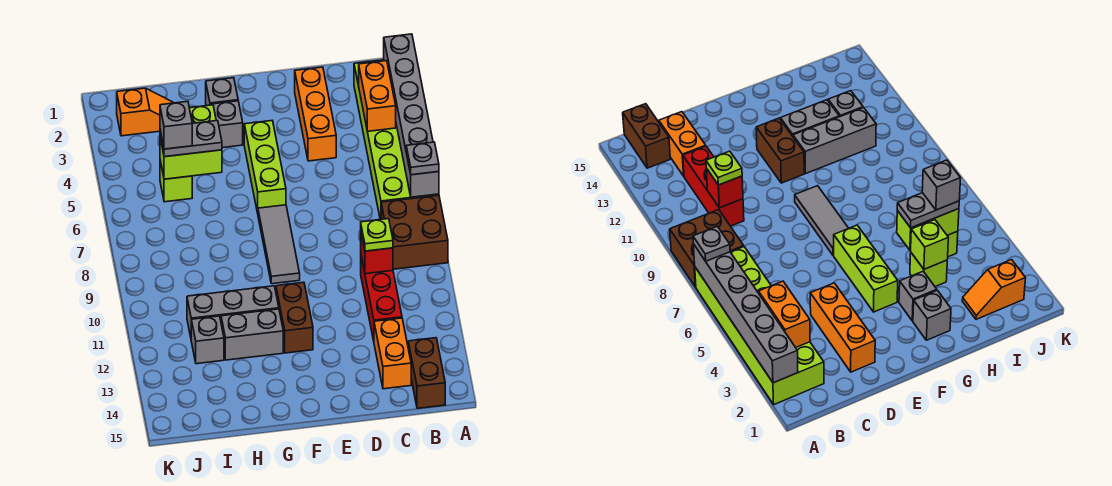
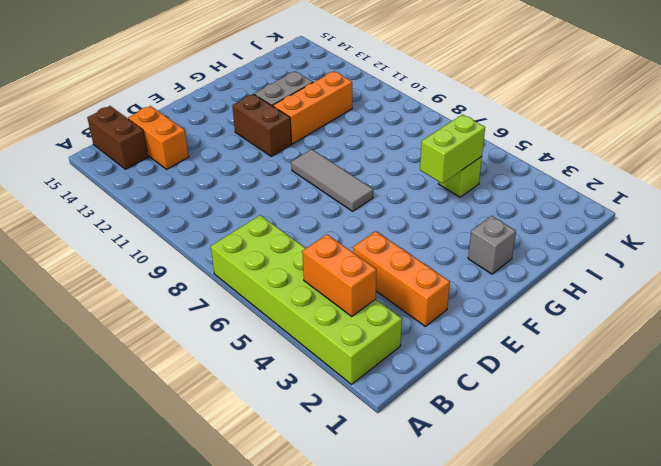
orange 1x3 brick [273,71,352,144] -> grey 1x3 brick [187,286,279,337]
none -> brown 2x2 brick [381,195,448,269]
none -> red 1x3 brick [361,257,402,341]
none -> lime 1x3 brick [244,121,286,213]

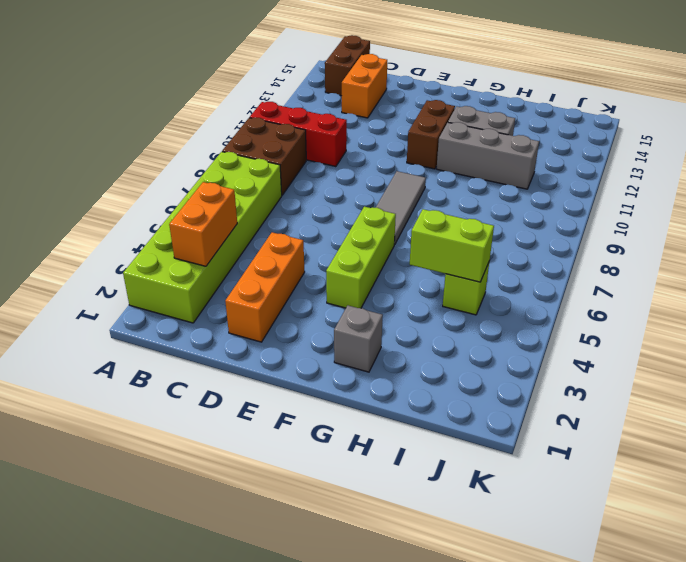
red 1x3 brick [250,102,347,167] -> red 1x3 brick turned to [361,257,402,341]
none -> grey 1x1 brick [210,101,243,148]
none -> lime 1x1 brick [910,253,947,287]
none -> orange 1x2 slope [117,88,174,136]

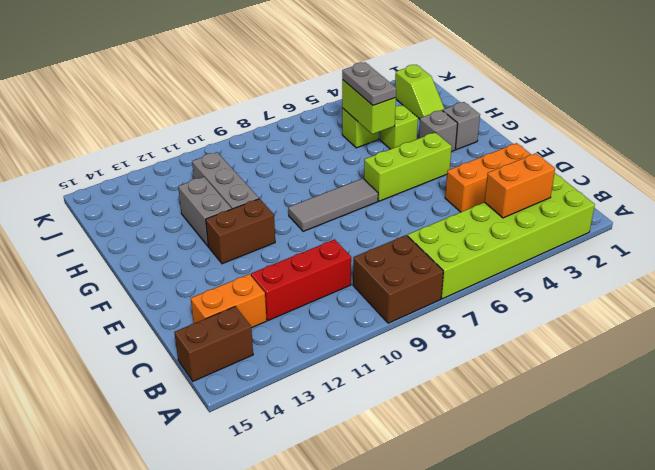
lime 1x2 slope [395,65,445,119] -> orange 1x2 slope [117,88,174,136]
none -> grey 1x1 brick [191,316,224,364]
none -> grey 1x6 brick [384,34,439,197]
none -> red 1x1 brick [361,234,393,274]

